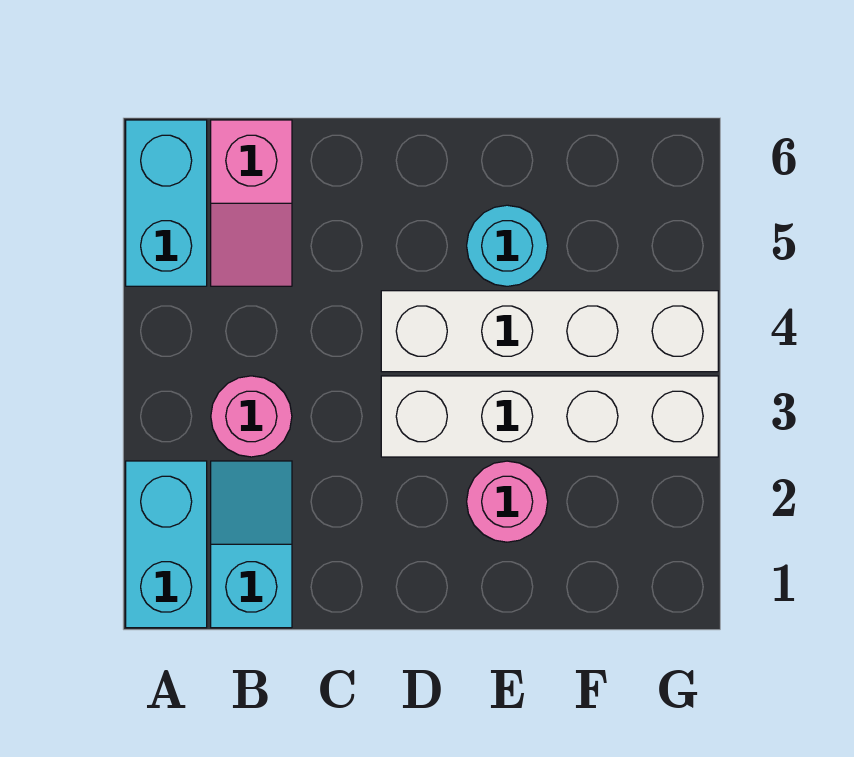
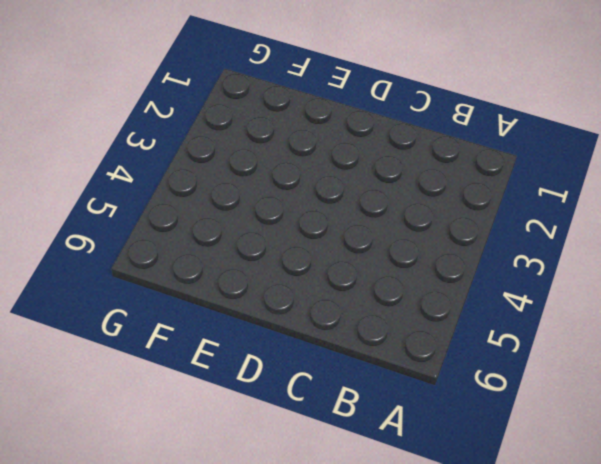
none -> cyan 1x2 brick [126,461,207,628]
none -> cyan 1x2 brick [126,120,207,286]

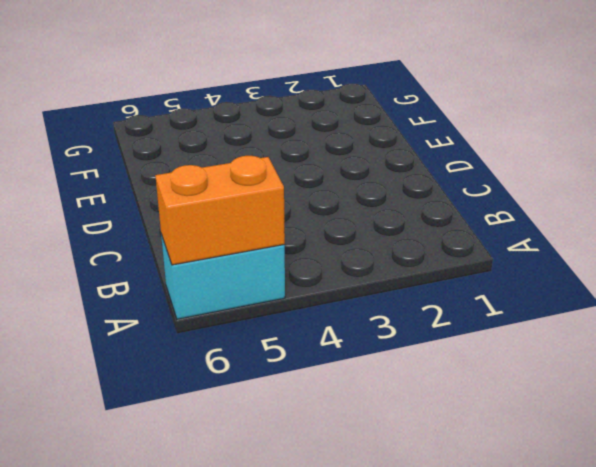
orange 1x2 brick [155,156,285,265] -> none
none -> cyan 1x2 brick [126,461,207,628]
none -> cyan 1x2 slope [211,461,292,628]

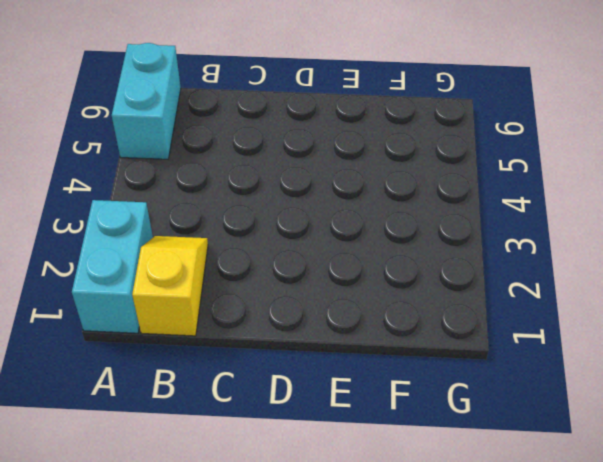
yellow 1x2 slope [132,236,208,336] -> cyan 1x2 slope [211,461,292,628]
none -> pink 1x1 round brick [211,376,292,457]
none -> pink 1x2 slope [211,120,292,286]

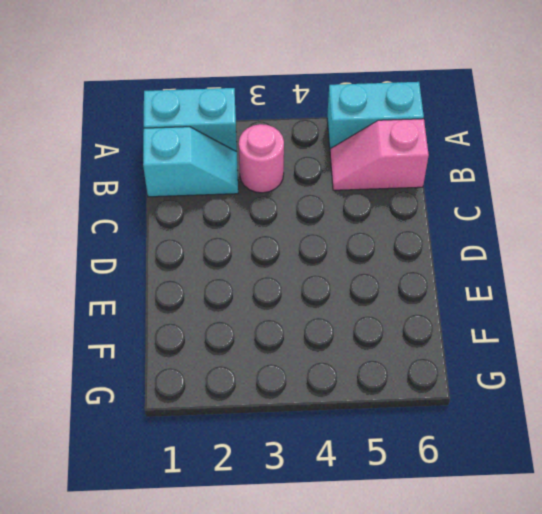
none -> white 1x4 brick [381,376,718,457]
none -> white 1x4 brick [381,291,718,372]

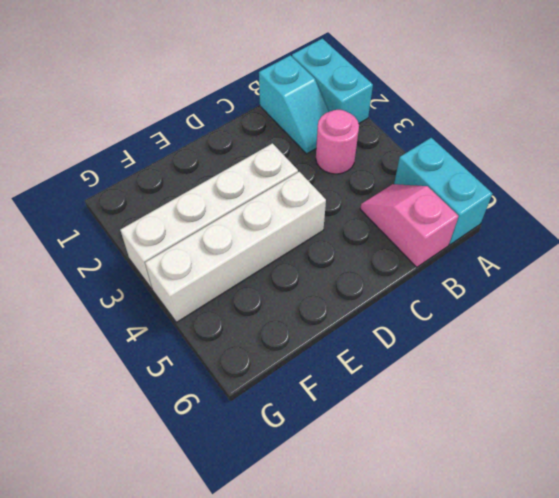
none -> pink 1x1 round brick [467,461,548,542]
none -> cyan 1x1 round brick [467,205,548,286]

